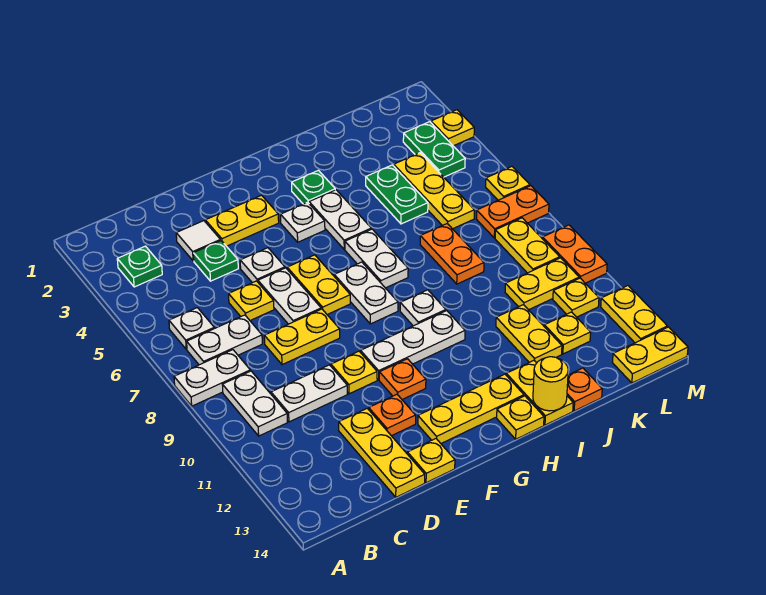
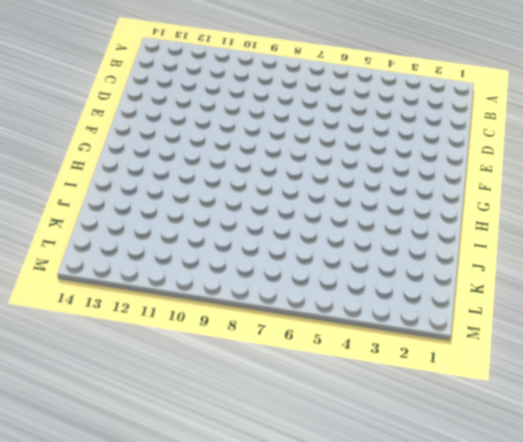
none -> white 1x2 plate [174,350,250,406]
none -> green 1x1 plate [117,246,162,287]
none -> white 1x1 plate [169,308,214,349]
none -> white 1x2 plate [187,315,262,365]

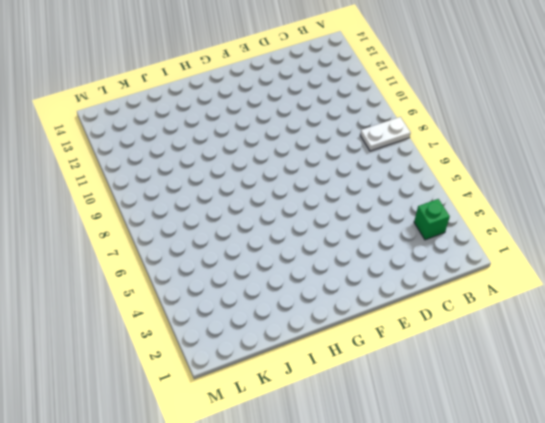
green 1x1 brick [414,199,450,240] -> green 1x1 plate [117,246,162,287]
none -> white 1x1 plate [169,308,214,349]
none -> white 1x2 plate [187,315,262,365]
none -> white 1x2 plate [222,371,287,436]
none -> white 1x2 plate [271,365,348,422]

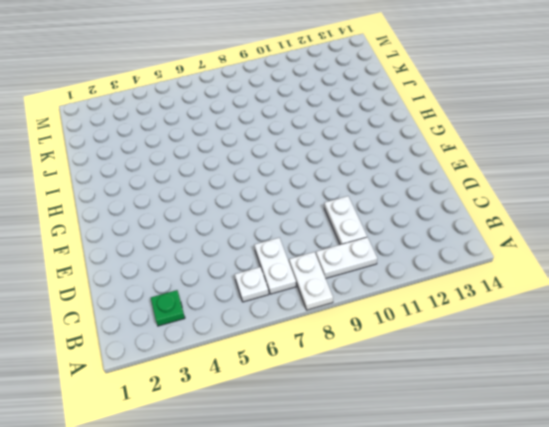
none -> white 1x1 tile [176,221,221,261]
none -> green 1x1 plate [194,241,238,281]
none -> yellow 1x1 plate [229,281,274,320]
none -> yellow 1x2 plate [264,309,340,365]

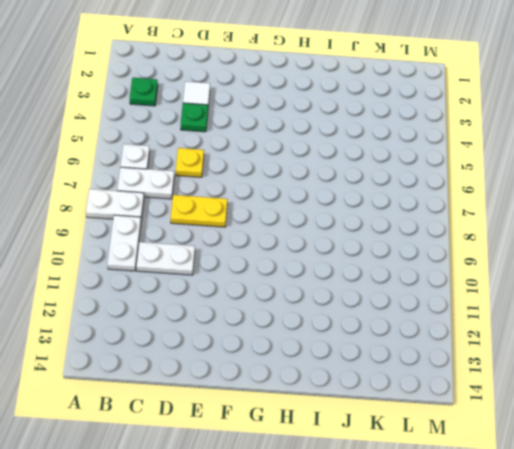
none -> yellow 1x3 plate [339,408,425,497]
none -> yellow 1x2 plate [205,195,279,246]
none -> white 1x1 plate [240,248,285,283]
none -> white 1x2 plate [258,268,321,324]

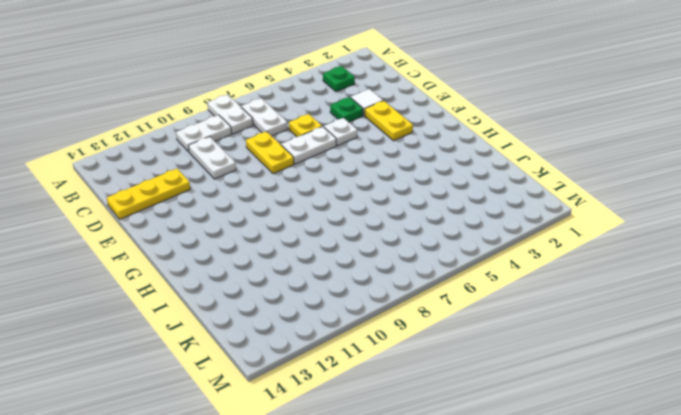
none -> white 1x1 plate [169,308,214,349]
none -> yellow 1x1 plate [331,351,377,394]
none -> orange 1x1 plate [369,394,416,436]
none -> yellow 1x1 plate [407,439,455,483]

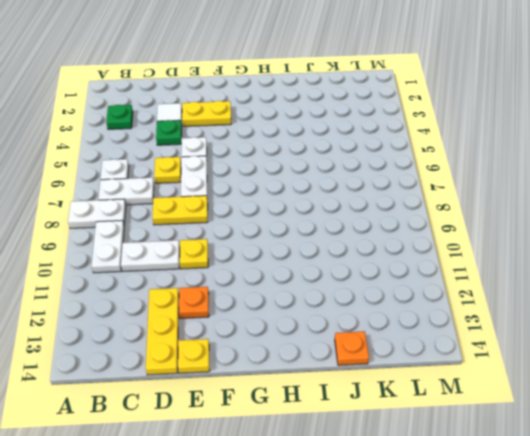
none -> yellow 1x2 plate [287,255,350,314]
none -> white 1x3 plate [361,311,465,380]
none -> orange 1x1 plate [379,359,426,399]
none -> yellow 1x3 plate [418,374,524,443]

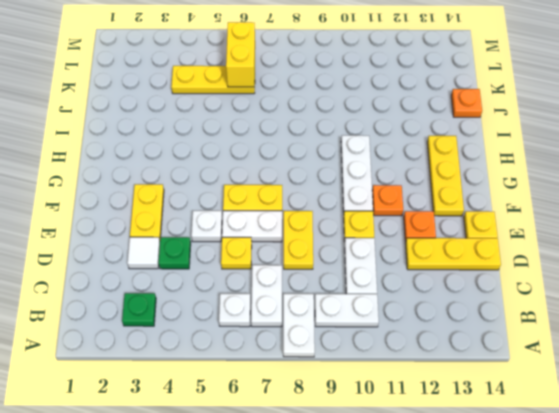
yellow 1x2 brick [226,22,255,87] -> none
none -> white 1x1 plate [281,202,325,242]
none -> white 1x2 plate [334,262,398,324]
none -> green 1x1 plate [292,170,335,204]
none -> white 1x2 plate [309,190,371,249]

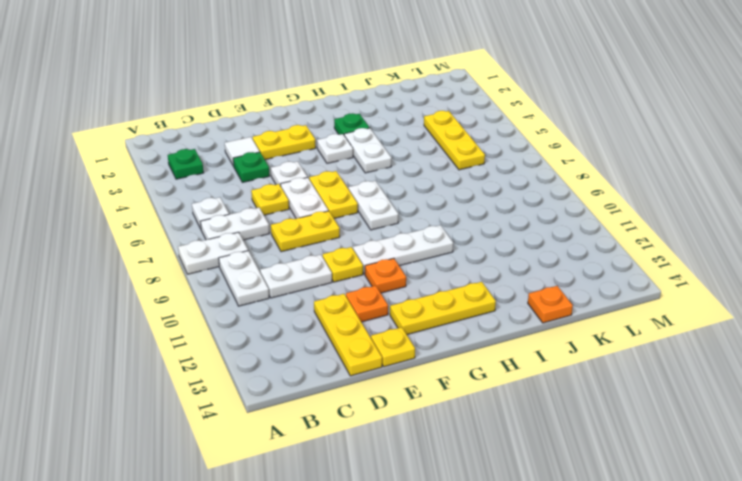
none -> white 1x2 plate [345,229,408,288]
none -> white 1x1 plate [400,290,446,326]
none -> yellow 1x1 plate [497,396,544,439]
none -> yellow 1x2 plate [506,361,573,425]

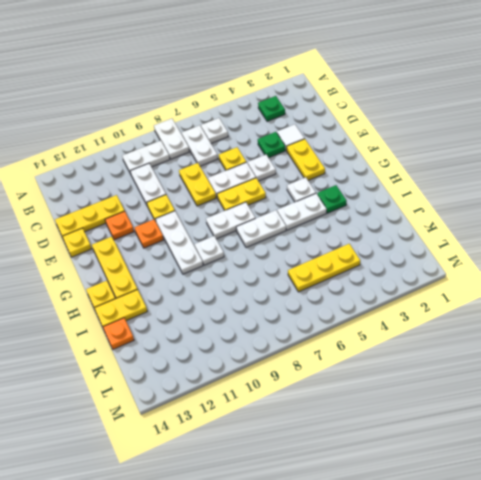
none -> green 1x2 plate [366,165,428,224]
none -> orange 1x2 plate [420,224,484,284]
none -> yellow 1x2 plate [496,305,562,363]
none -> yellow 1x2 plate [505,258,579,310]

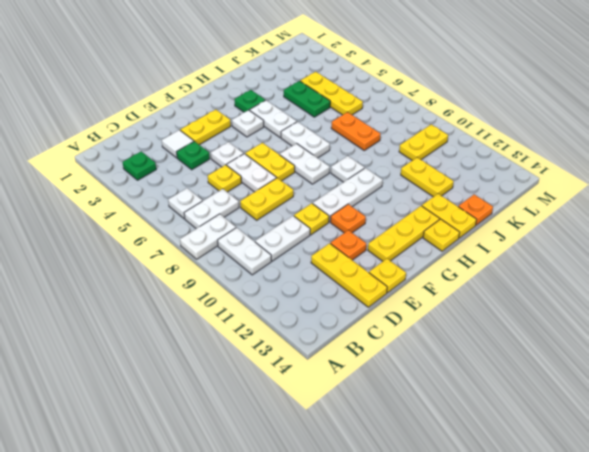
none -> yellow 1x1 plate [544,312,591,354]
none -> green 1x2 plate [403,122,465,177]
none -> orange 1x2 plate [477,186,549,238]
none -> yellow 1x2 plate [495,218,560,273]

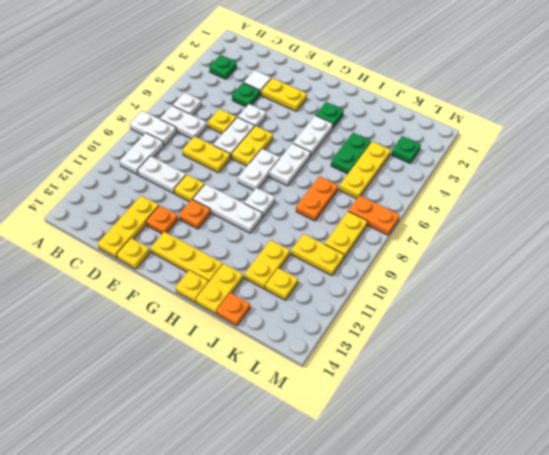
green 1x1 plate [391,136,421,163] -> green 1x2 plate [403,122,465,177]
none -> white 1x1 plate [281,202,325,242]
none -> yellow 1x1 plate [553,278,599,317]
none -> yellow 1x2 plate [612,327,688,383]
none -> yellow 1x1 plate [431,110,474,146]

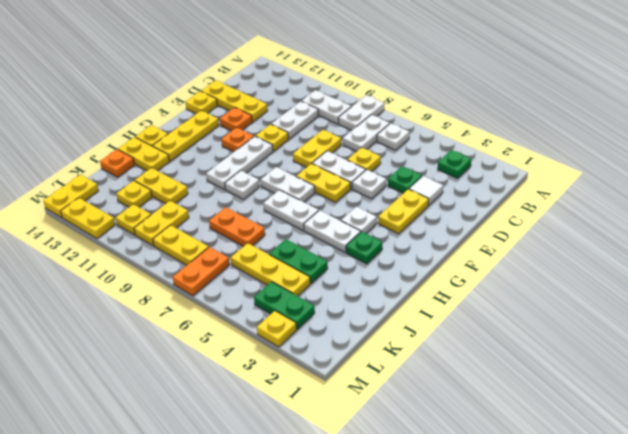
none -> yellow 1x1 plate [486,167,530,200]
none -> orange 1x2 plate [543,225,607,283]
none -> yellow 1x1 round brick [533,357,568,411]

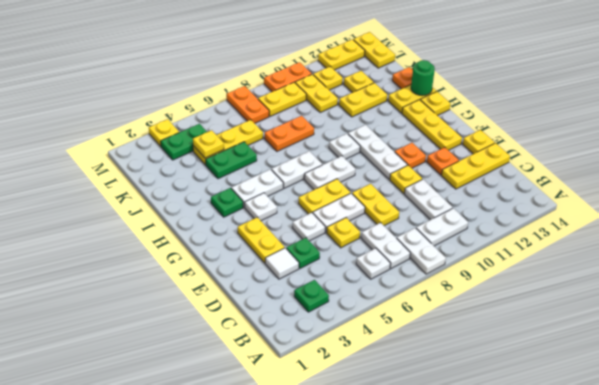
green 1x1 round brick [411,60,435,96] -> yellow 1x1 round brick [533,357,568,411]
yellow 1x1 plate [193,130,224,158] -> yellow 1x1 plate moved to [486,167,530,200]

